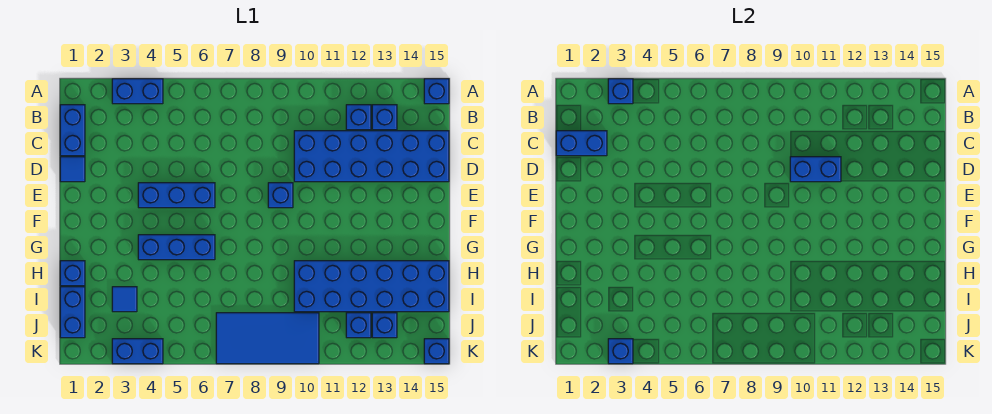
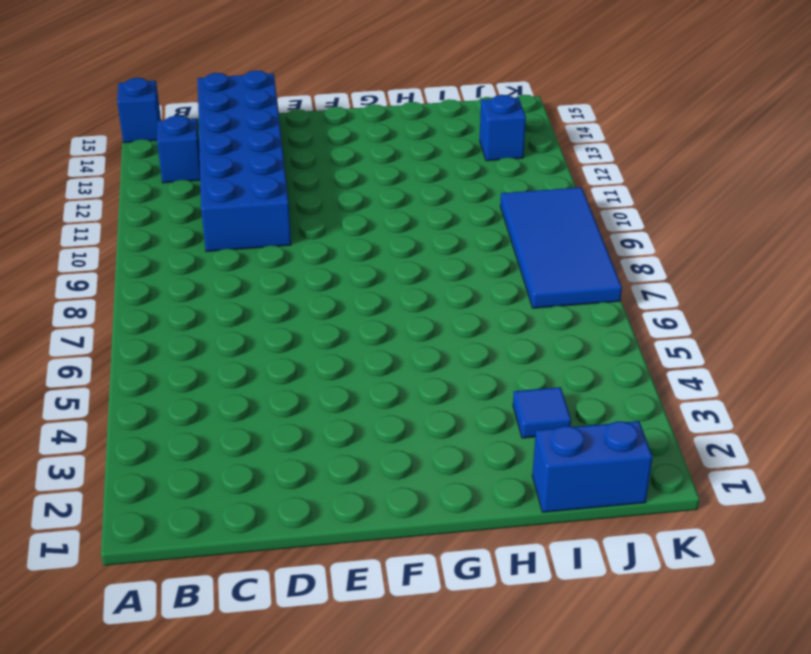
none -> blue 1x2 brick [112,79,163,104]
none -> blue 1x2 brick [60,105,85,156]
none -> blue 1x1 brick [346,105,371,130]

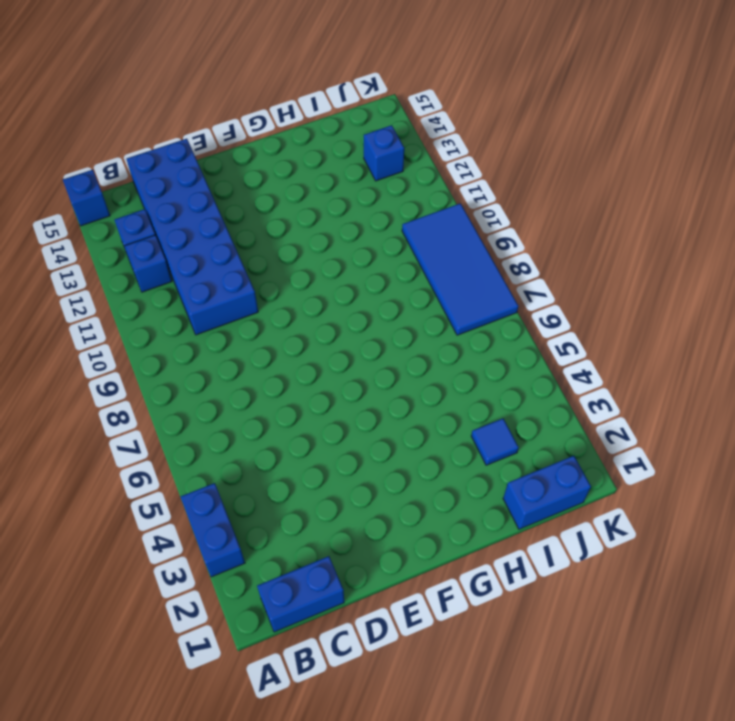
none -> blue 1x1 tile [60,157,85,182]
none -> blue 1x3 brick [138,183,215,208]
none -> blue 1x1 brick [268,183,293,208]

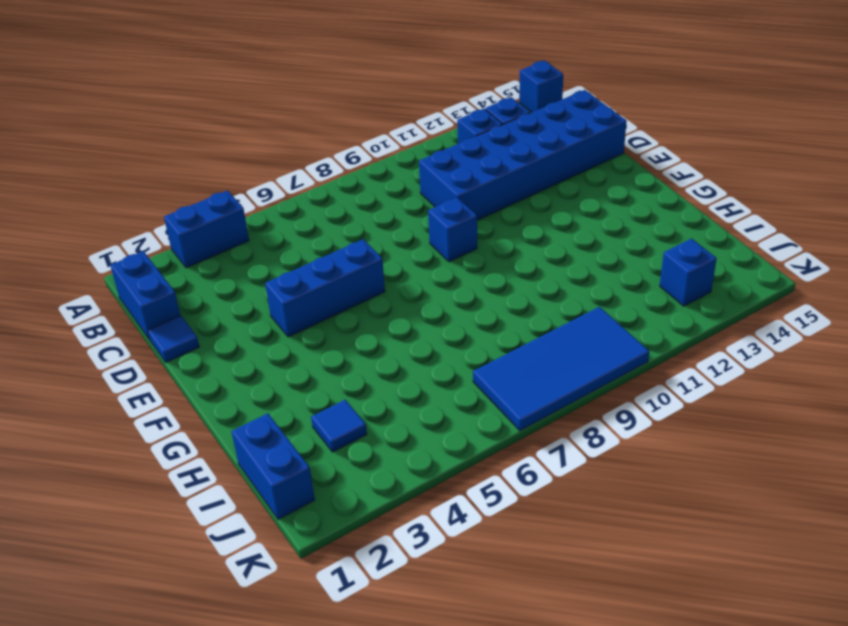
none -> blue 1x3 brick [138,235,215,260]
none -> blue 1x1 brick [60,261,85,286]
none -> blue 2x6 brick [294,261,449,312]

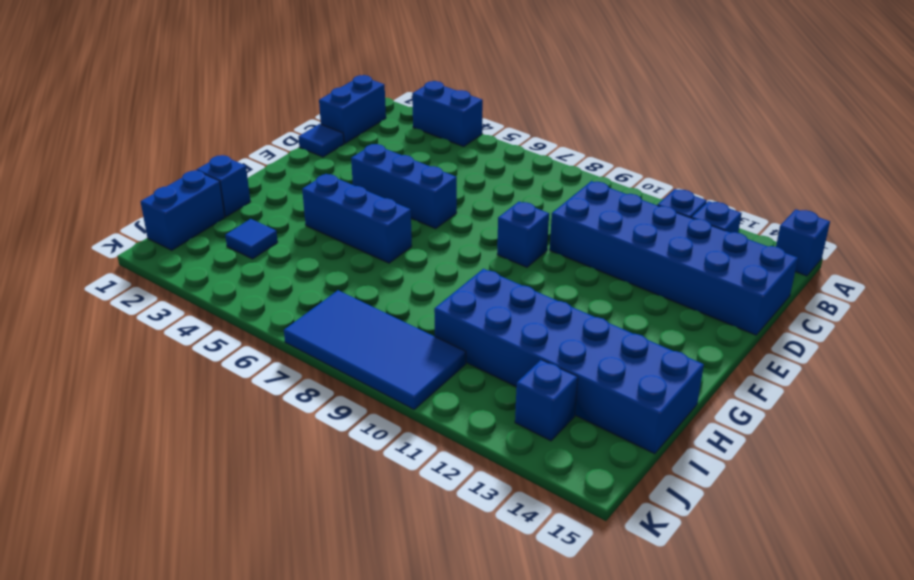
none -> blue 1x1 brick [346,313,371,338]
none -> blue 1x2 brick [112,339,163,364]
none -> blue 1x1 brick [424,339,449,364]

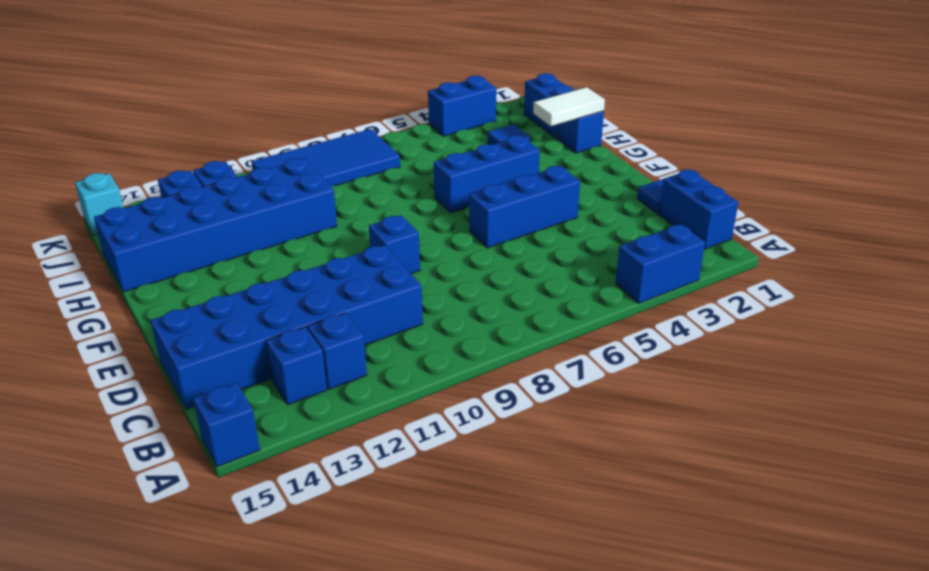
white 1x2 tile [533,87,605,126] -> none
cyan 1x1 brick [75,173,123,235] -> blue 1x1 brick [424,339,449,364]
none -> blue 1x1 brick [608,79,633,104]
none -> blue 1x2 brick [556,131,607,156]
none -> blue 1x2 brick [790,157,841,182]

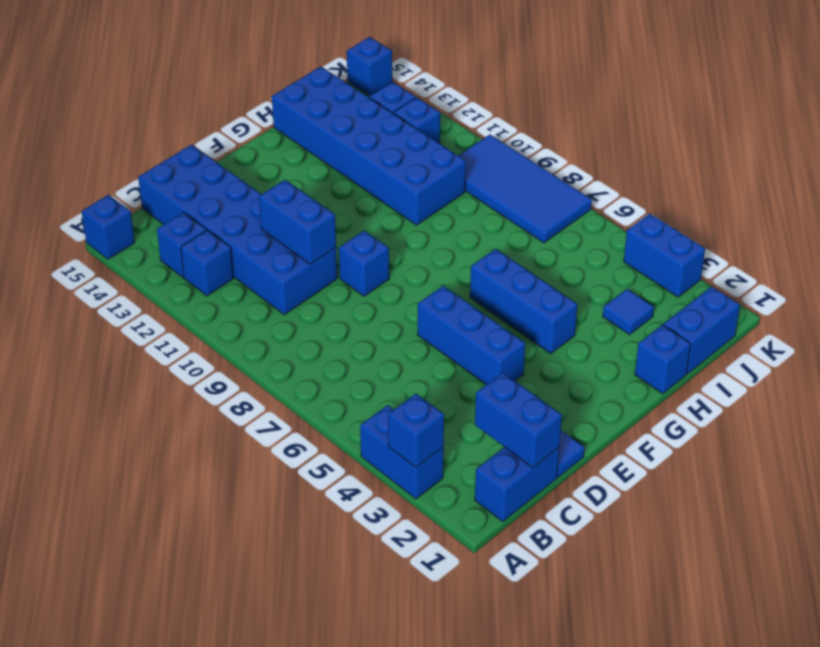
none -> blue 1x1 brick [608,339,633,364]

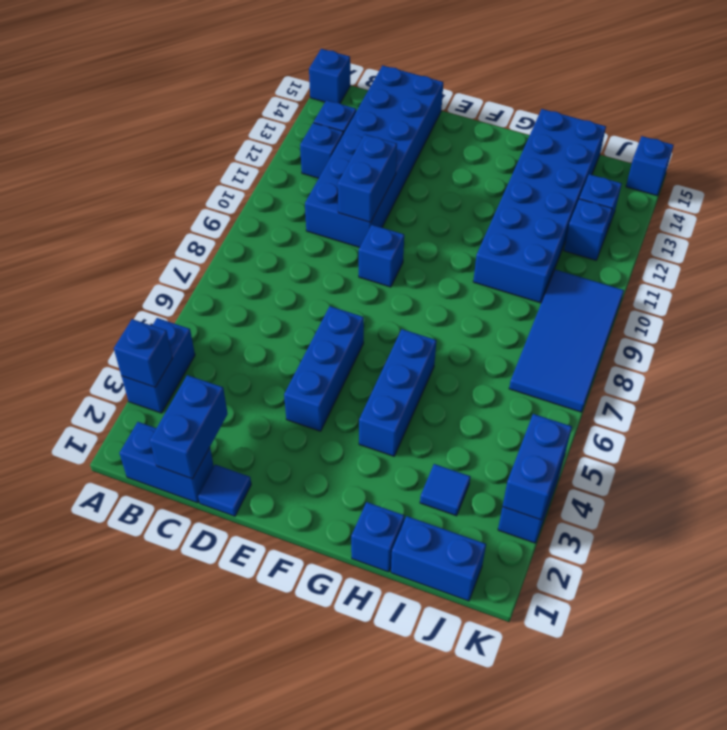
blue 1x2 brick [503,414,572,520] -> blue 1x1 brick [608,339,633,364]

